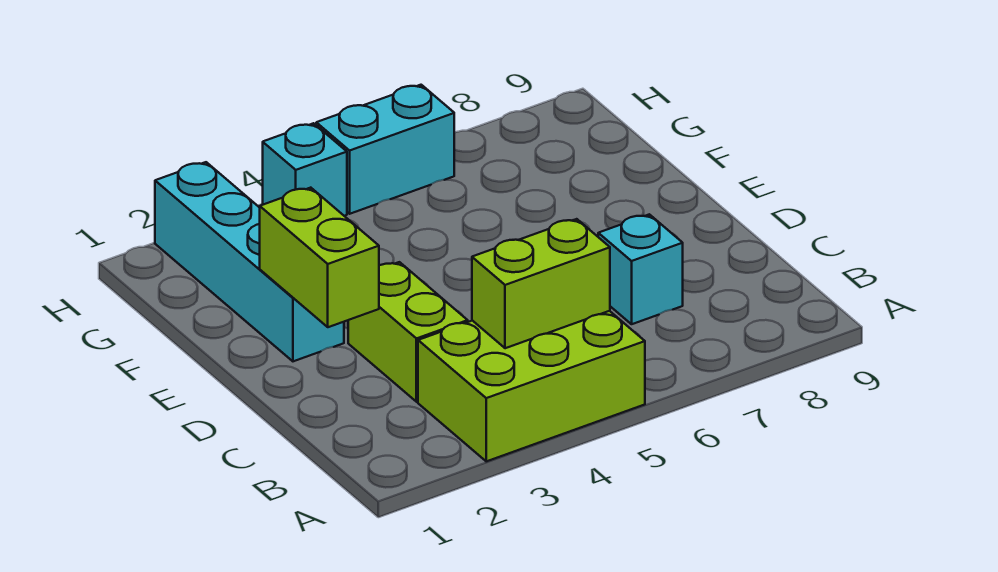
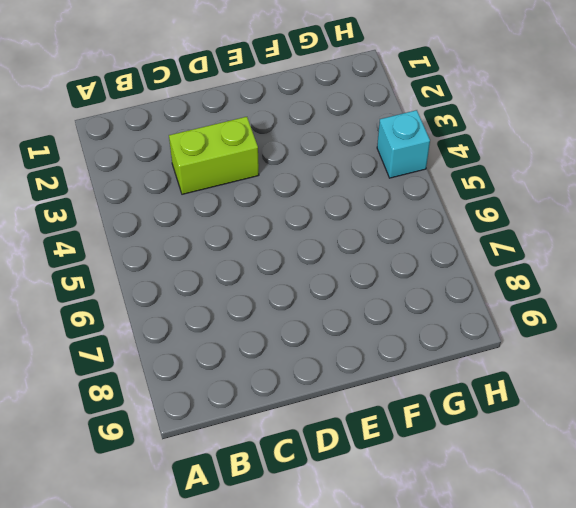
none -> lime 2x3 brick [418,311,645,461]
none -> cyan 1x1 brick [598,214,683,324]

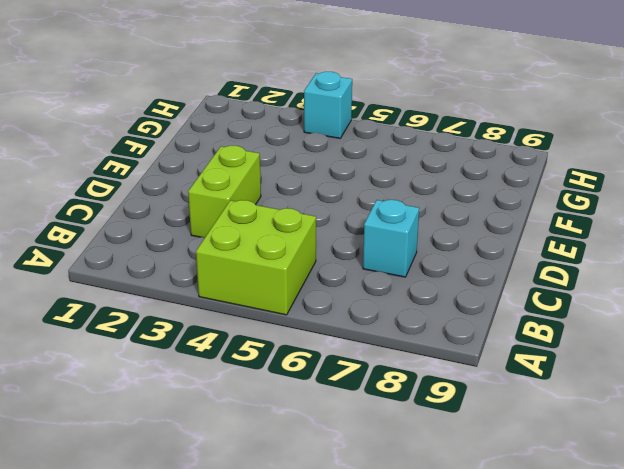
lime 2x2 brick [196,200,316,315] -> lime 2x3 brick [418,311,645,461]
none -> cyan 1x4 brick [155,162,344,361]
none -> cyan 1x2 brick [316,85,454,214]

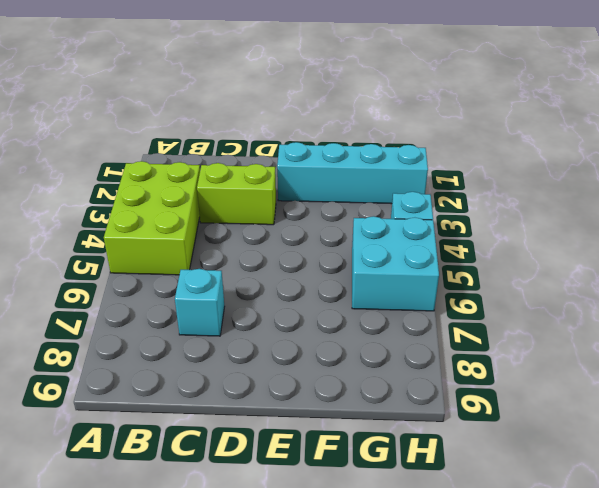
cyan 2x2 brick [352,216,439,311] -> cyan 1x2 brick [316,85,454,214]
none -> lime 1x2 brick [472,219,610,348]
none -> lime 1x2 brick [260,188,379,327]

